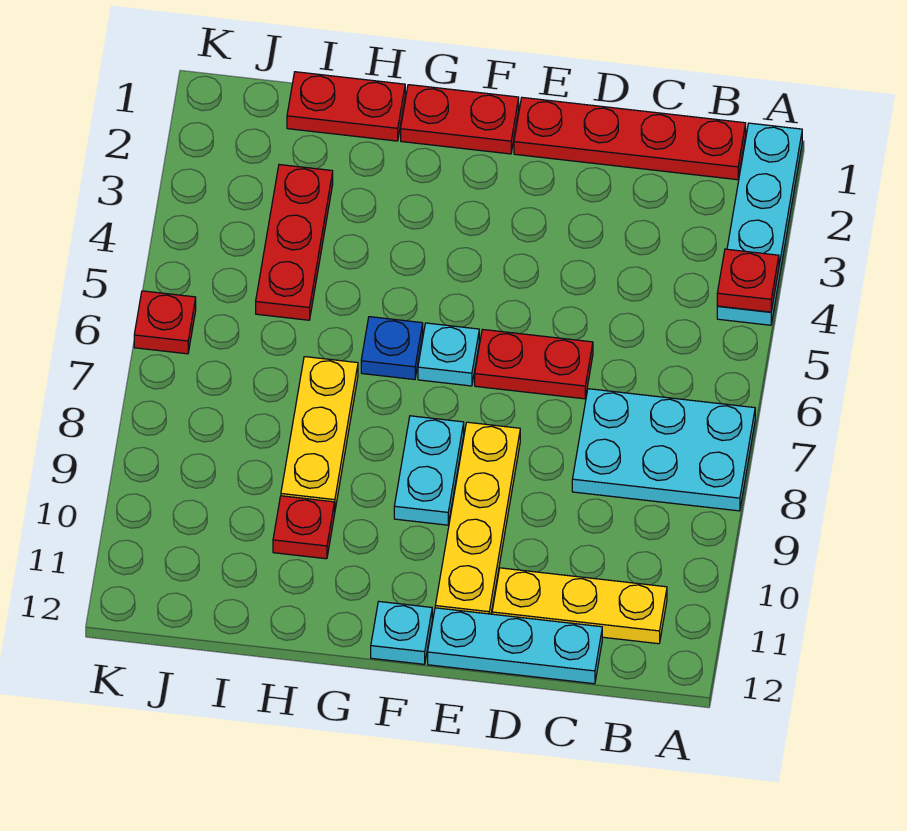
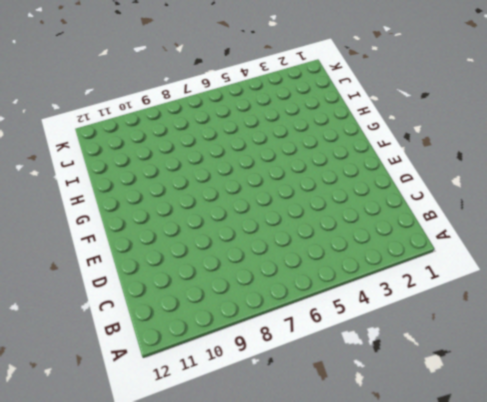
none -> cyan 1x4 plate [717,123,802,325]
none -> cyan 2x3 plate [572,389,755,511]
none -> red 1x4 plate [514,97,746,180]

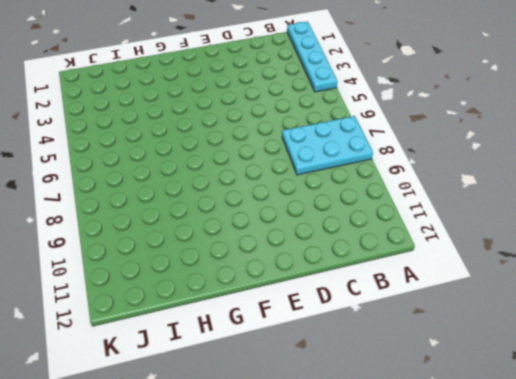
none -> red 1x4 plate [514,97,746,180]
none -> yellow 1x3 plate [492,568,667,644]
none -> cyan 1x3 plate [428,608,602,684]

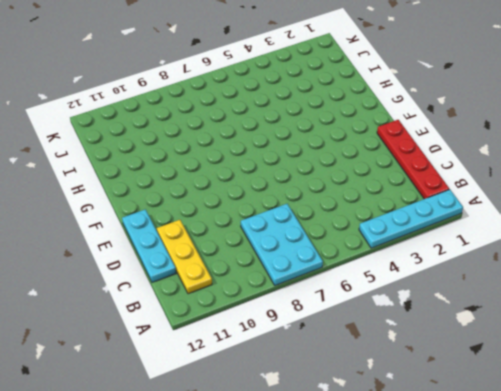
none -> red 1x2 plate [475,329,593,399]
none -> yellow 1x4 plate [435,422,520,614]
none -> red 1x2 plate [401,85,519,154]

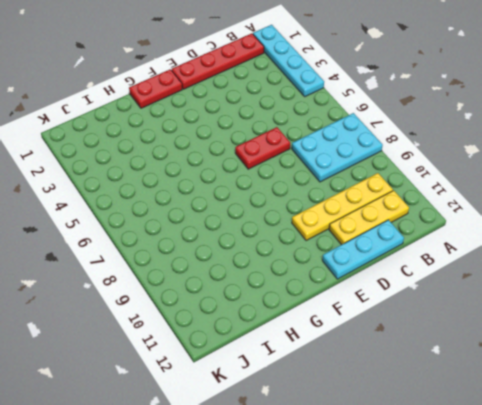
yellow 1x4 plate [292,173,393,241] -> yellow 1x4 plate turned to [435,422,520,614]
none -> cyan 1x1 plate [418,323,479,386]
none -> cyan 1x2 plate [394,416,464,525]
none -> cyan 1x1 plate [371,602,432,664]

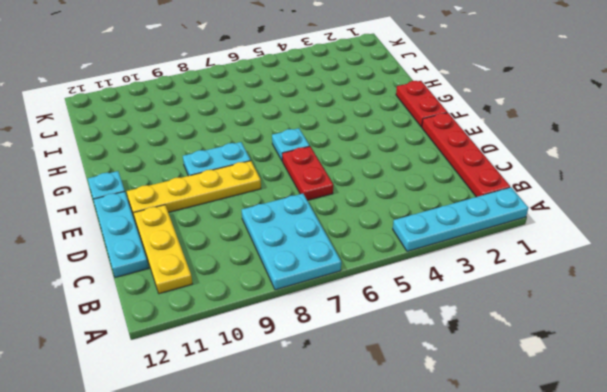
none -> blue 1x1 plate [361,317,423,380]
none -> red 1x2 plate [287,72,405,141]
none -> yellow 1x3 plate [281,357,358,509]

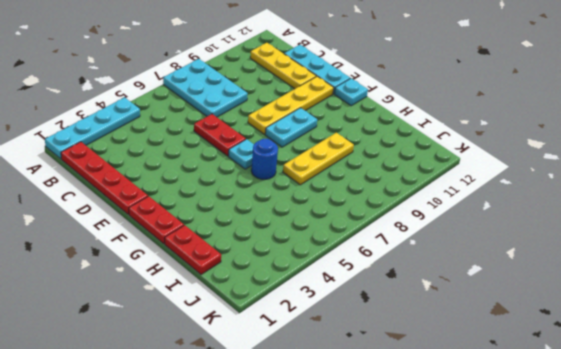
blue 1x1 round brick [251,139,278,179] -> blue 1x1 plate [361,317,423,380]
none -> red 1x1 plate [273,496,335,559]
none -> red 1x3 plate [256,165,333,320]
none -> red 1x1 plate [134,291,196,354]

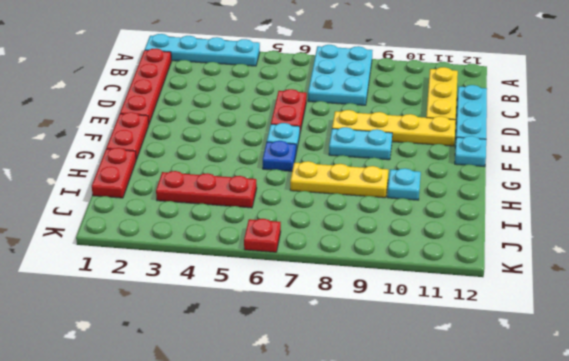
cyan 1x1 plate [388,168,421,200] -> red 1x1 plate [273,496,335,559]
none -> red 1x1 plate [717,249,779,312]

